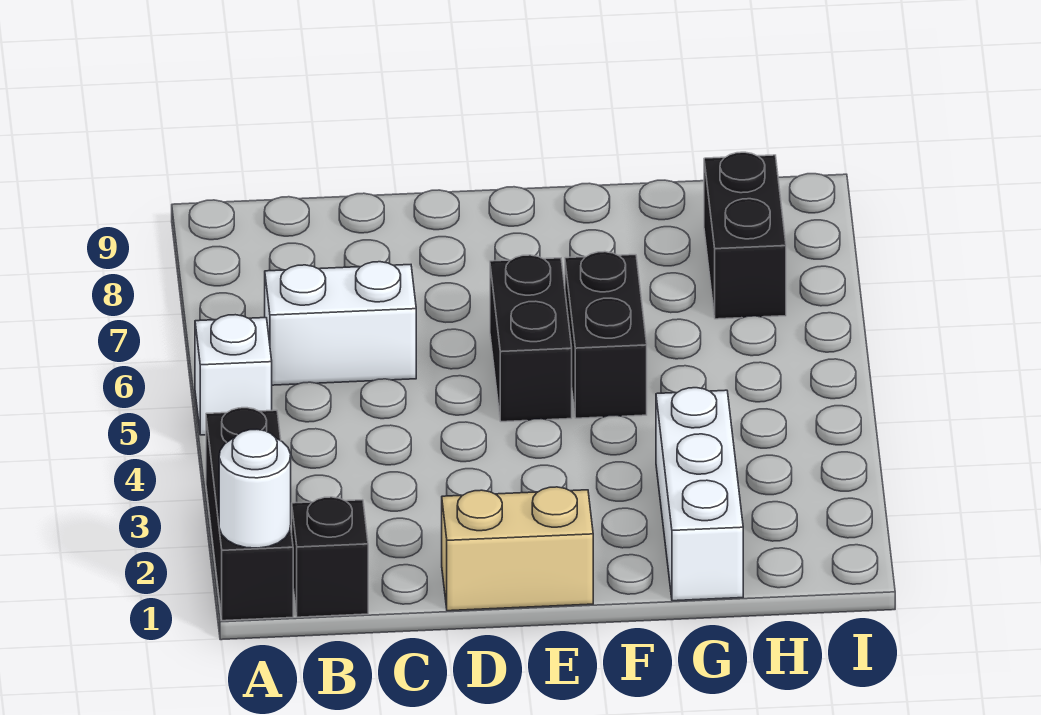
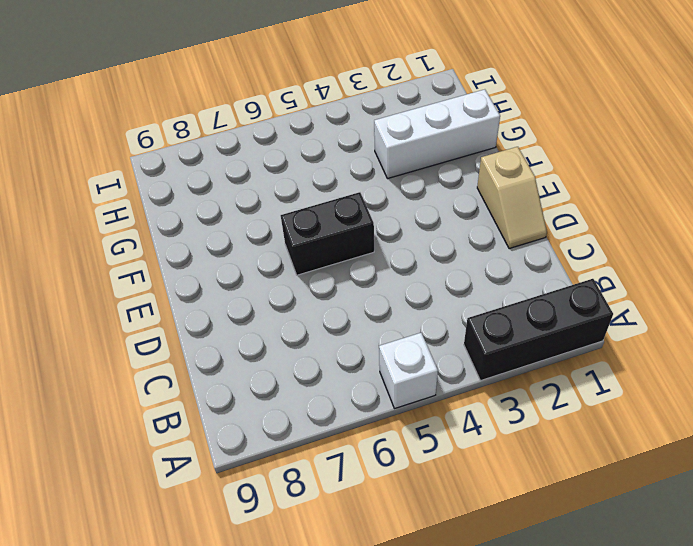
tan 1x2 slope [477,147,547,249] -> tan 1x2 brick [442,487,593,611]
none -> black 1x1 brick [292,497,368,617]
none -> white 1x2 brick [265,262,416,385]

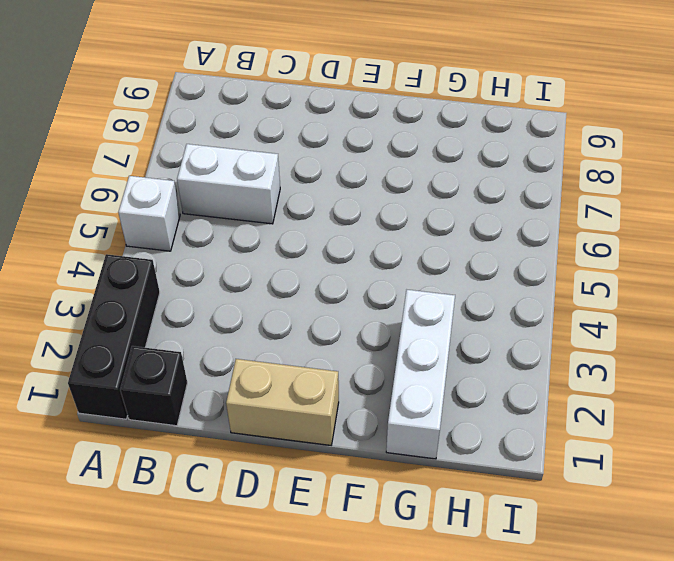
none -> black 1x2 brick [490,255,572,422]
none -> black 1x2 brick [565,252,647,418]

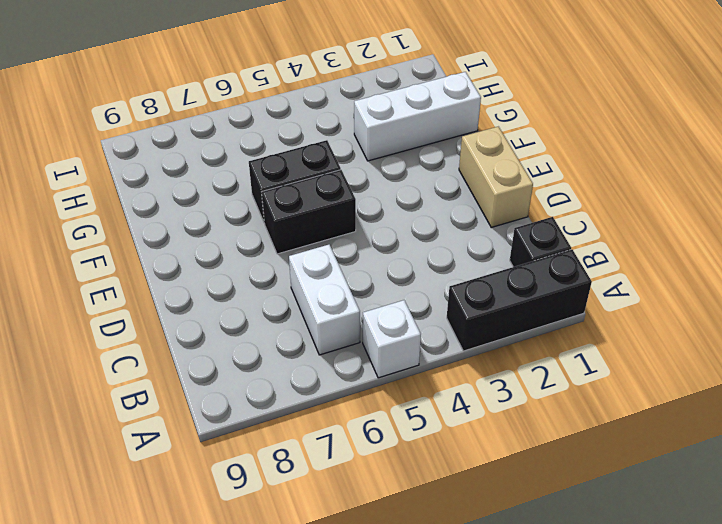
none -> black 1x2 brick [704,152,786,319]
none -> white 1x1 round brick [219,430,291,548]

